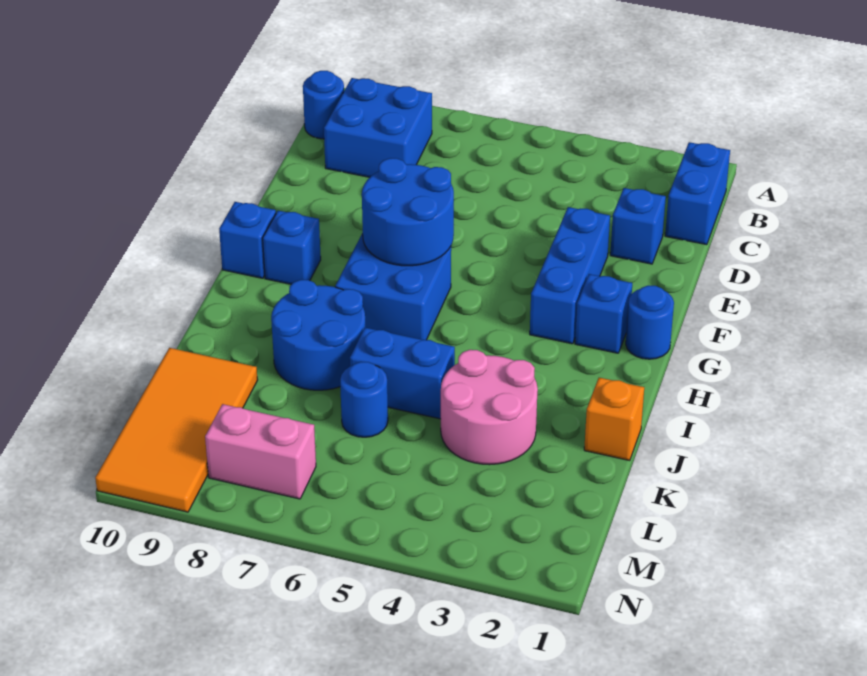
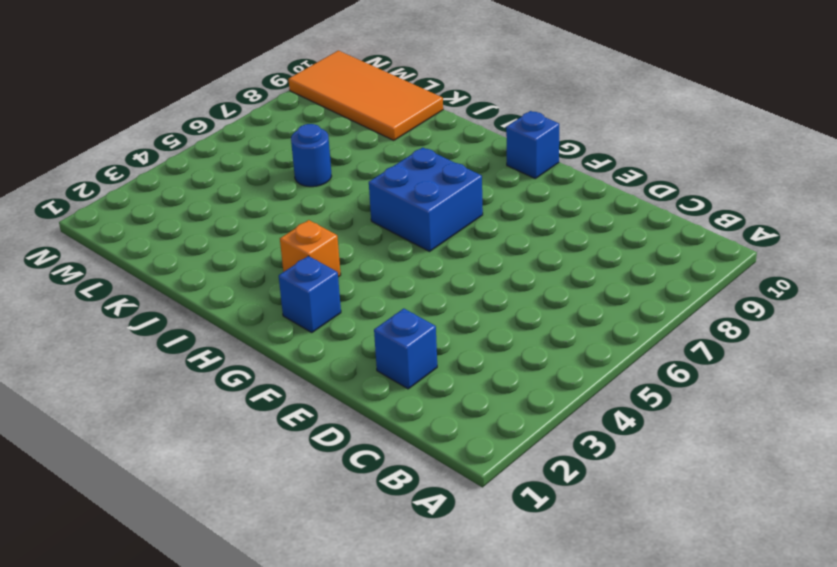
orange 1x1 brick [280,220,341,277] -> orange 1x1 brick moved to [584,378,644,461]
none -> blue 1x2 brick [665,142,730,245]
none -> blue 2x2 brick [324,78,432,177]
none -> blue 1x1 round brick [303,71,344,139]

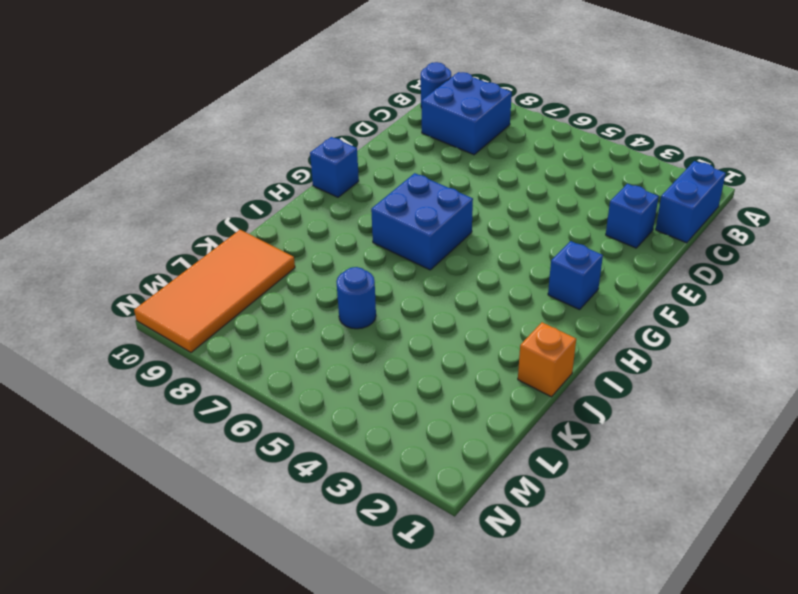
none -> blue 1x3 brick [530,207,610,344]
none -> blue 1x1 round brick [626,285,674,359]
none -> blue 1x1 brick [263,211,321,284]

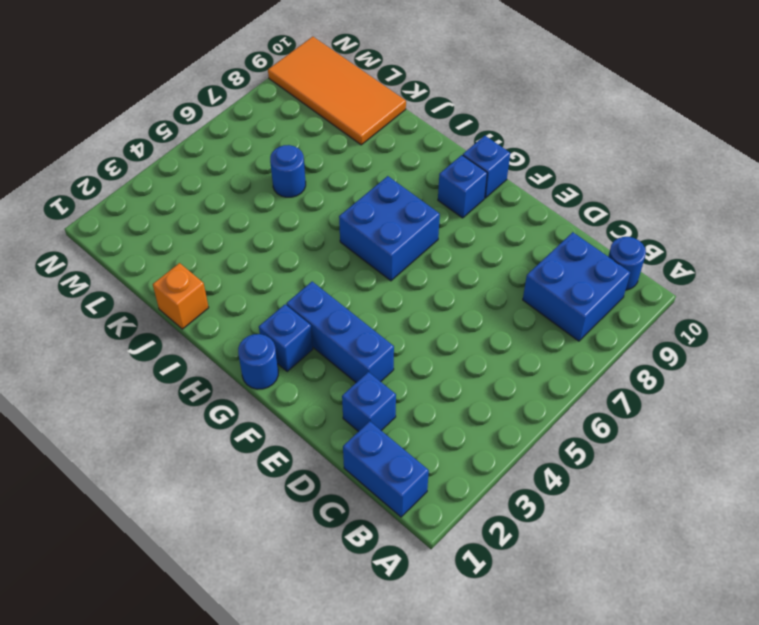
none -> blue 2x2 round brick [271,280,365,390]
none -> pink 2x2 round brick [441,350,538,465]
none -> blue 1x2 brick [350,328,455,419]

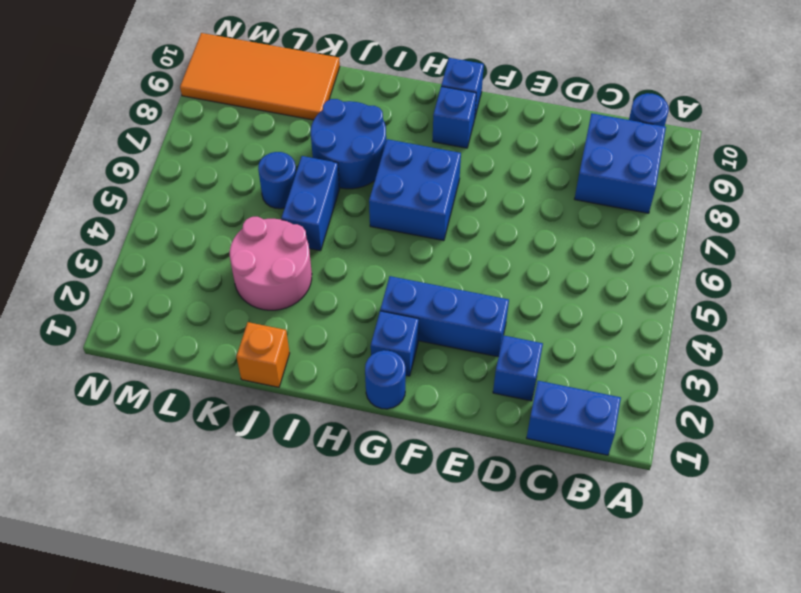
none -> pink 1x2 brick [205,404,316,499]
none -> blue 2x2 round brick [362,158,454,266]

